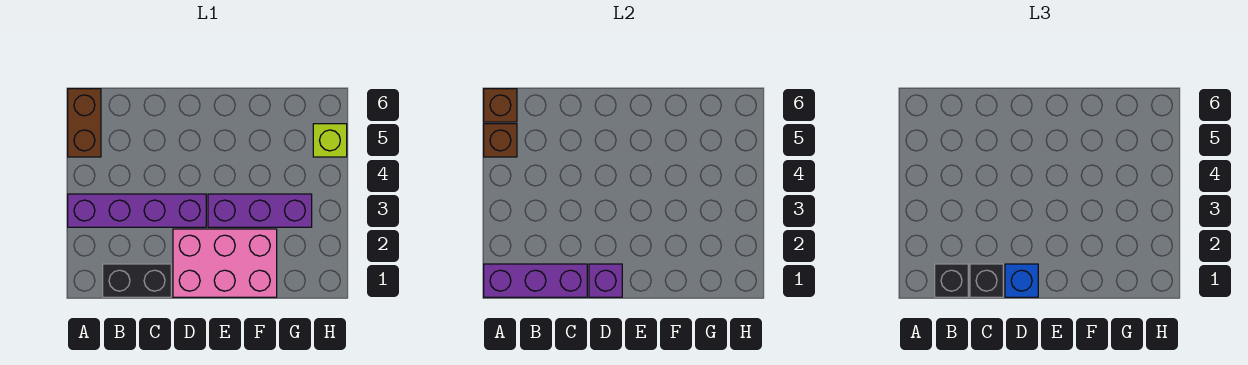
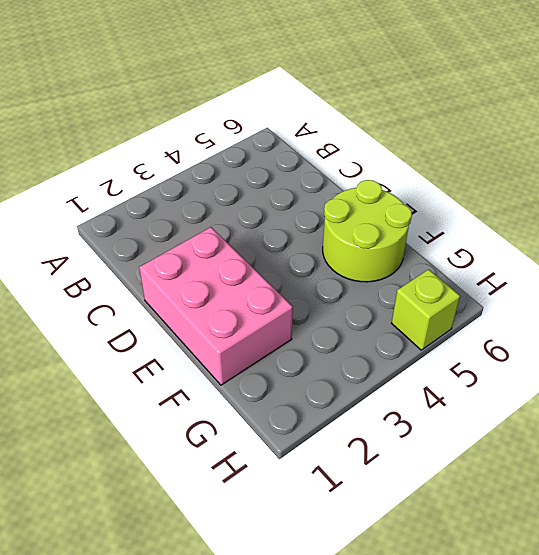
lime 2x2 round brick [323,180,412,282] -> none
none -> purple 1x4 brick [68,194,206,227]
none -> brown 1x2 brick [68,89,101,157]
none -> black 1x2 brick [103,264,171,297]

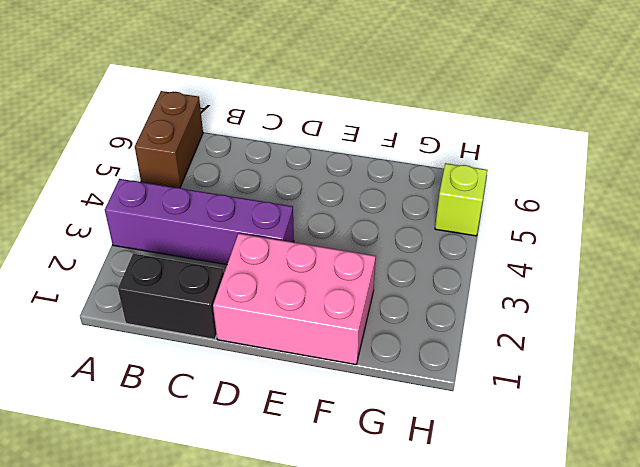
none -> purple 1x3 brick [208,194,312,227]
none -> purple 1x3 brick [484,264,587,297]
none -> brown 1x1 brick [484,124,517,157]

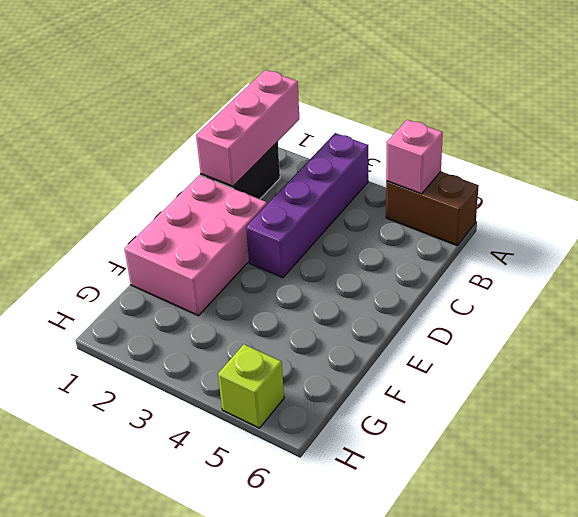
pink 1x3 brick [196,70,299,187] -> purple 1x3 brick [484,264,587,297]
pink 1x1 brick [386,120,443,194] -> brown 1x1 brick [484,124,517,157]
none -> purple 1x3 brick [208,194,312,227]
none -> brown 1x1 brick [484,89,517,122]
none -> purple 1x1 brick [589,264,622,297]

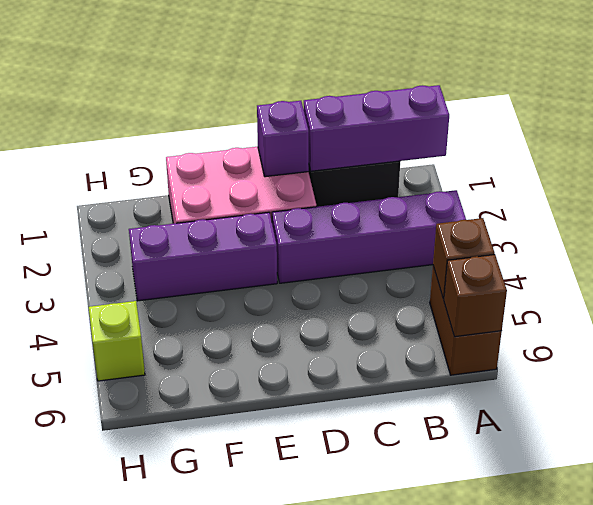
none -> black 1x1 brick [935,264,968,297]
none -> black 1x1 brick [970,264,1003,297]
none -> blue 1x1 brick [1005,264,1038,297]

